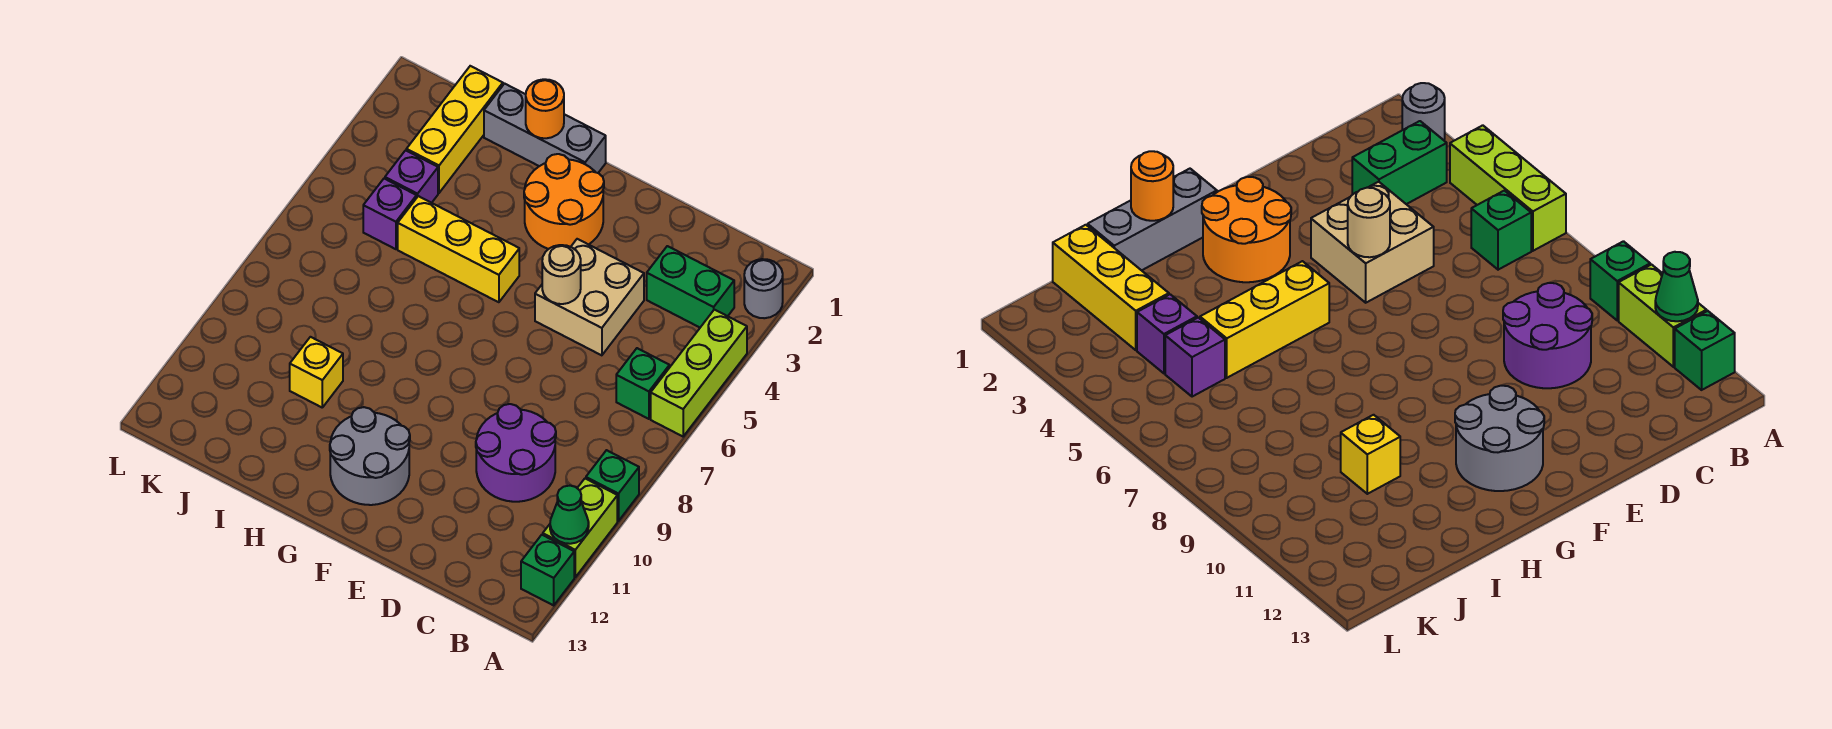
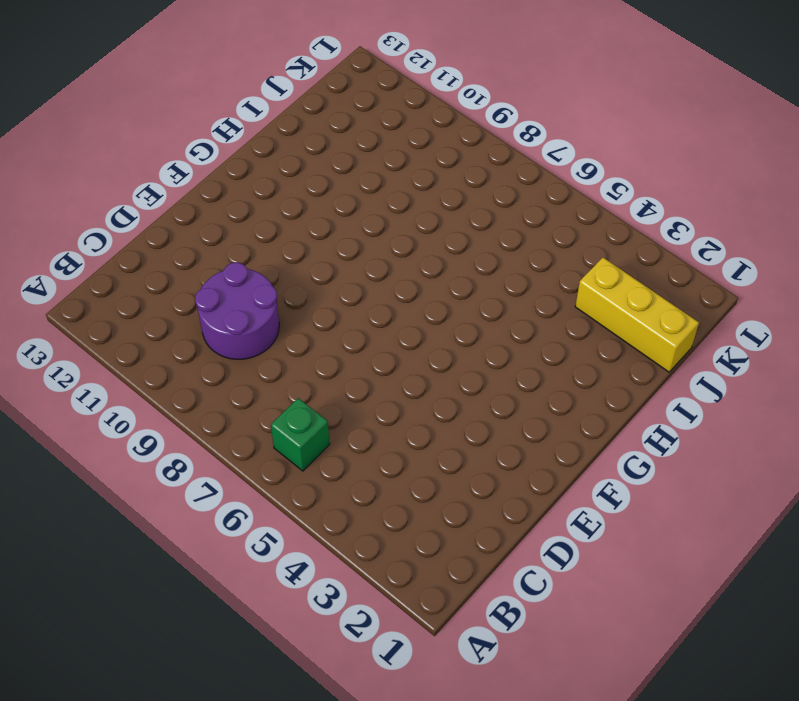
none -> grey 1x1 round brick [744,259,783,318]
none -> lime 1x3 brick [651,310,747,436]
none -> green 1x1 brick [586,450,639,521]

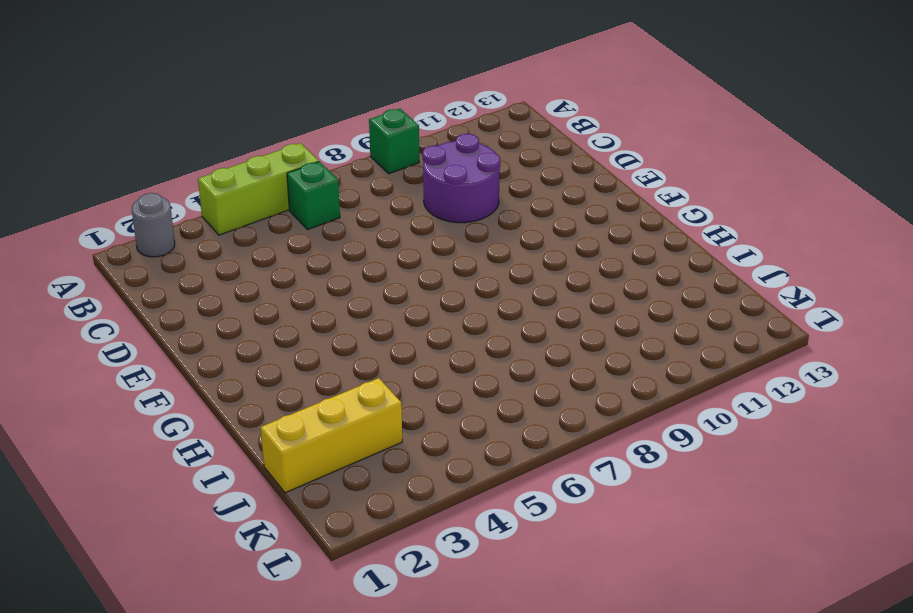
none -> lime 1x2 brick [543,479,617,577]
none -> green 1x1 brick [521,535,574,605]
none -> green 1x2 brick [647,246,734,327]

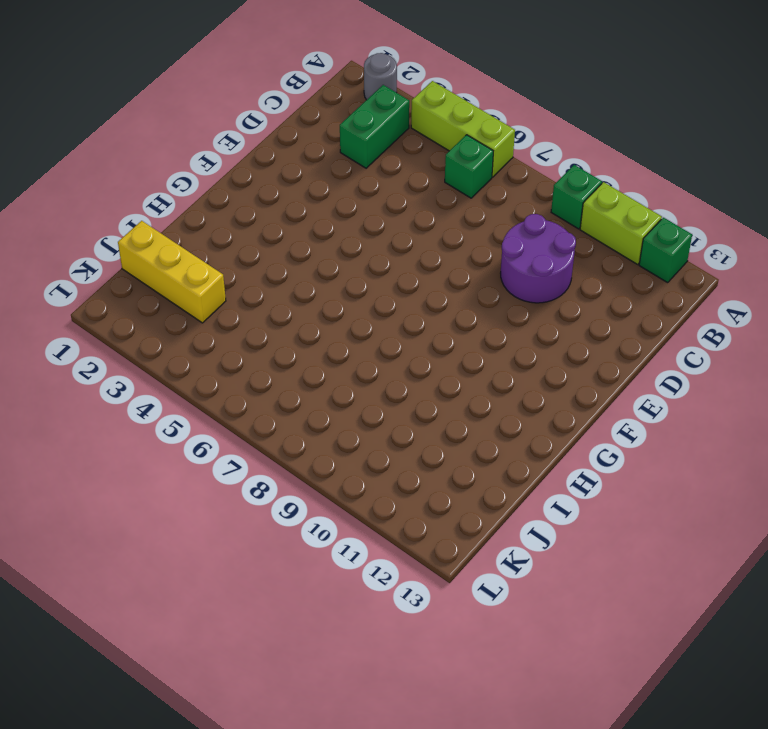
none -> tan 2x2 brick [535,239,644,355]
none -> orange 2x2 round brick [524,154,604,249]
none -> grey 2x2 round brick [330,407,410,505]

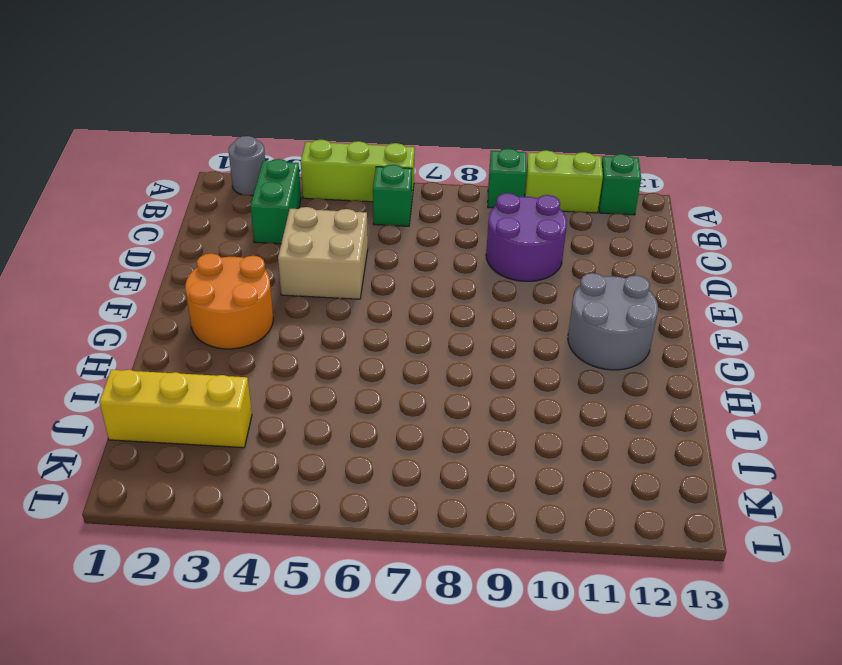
none -> grey 1x3 brick [484,84,606,173]
none -> yellow 1x3 brick [398,196,519,302]
none -> yellow 1x1 brick [290,337,343,407]

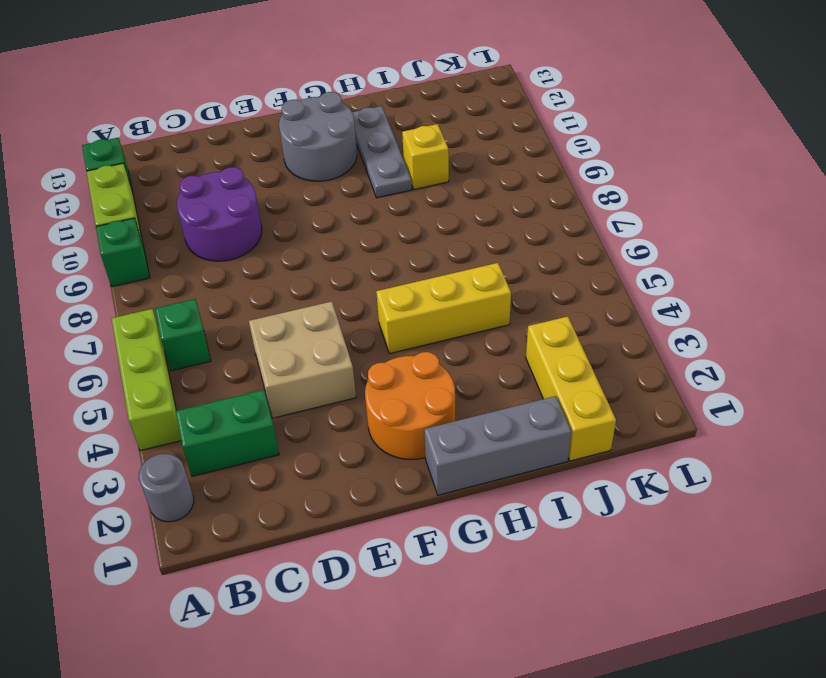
grey 1x3 plate [352,106,412,198] -> none
none -> purple 1x1 brick [385,150,438,203]
none -> purple 1x1 brick [363,179,417,249]
none -> green 1x1 cone [550,486,589,544]

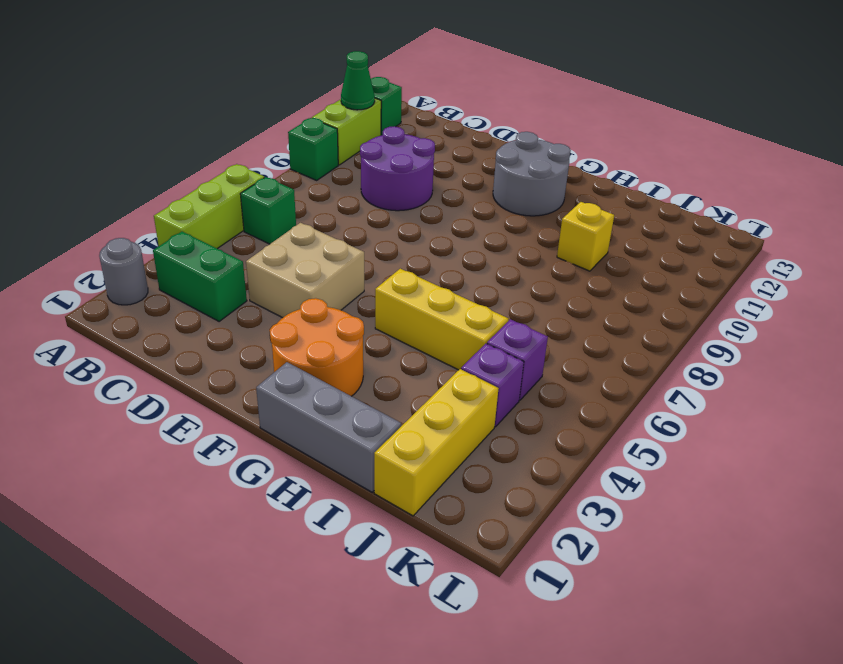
none -> tan 1x1 round brick [542,245,581,304]
none -> orange 1x1 round brick [526,79,564,138]

